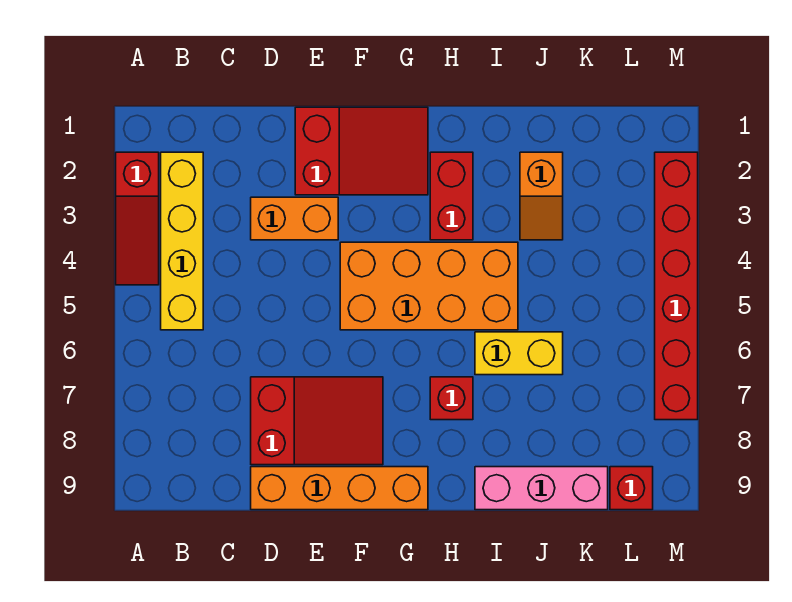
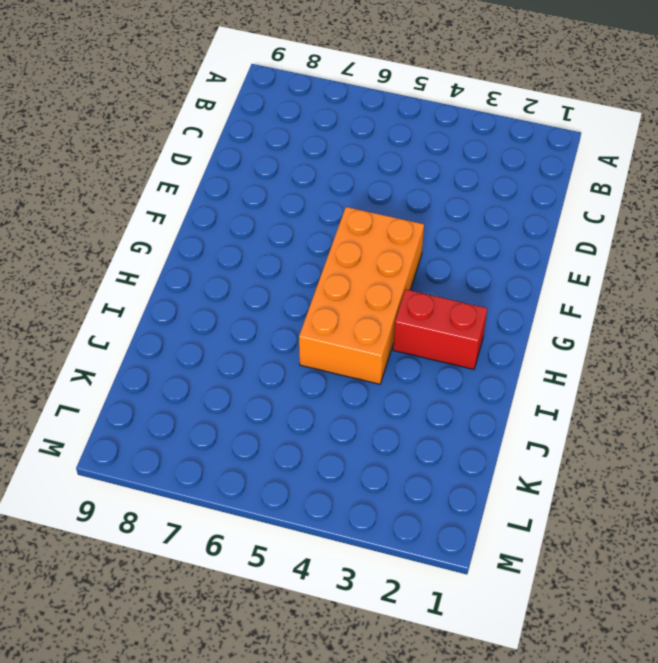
none -> red 1x3 slope [116,152,159,285]
none -> yellow 1x4 brick [161,152,203,330]
none -> orange 1x2 brick [251,197,338,240]

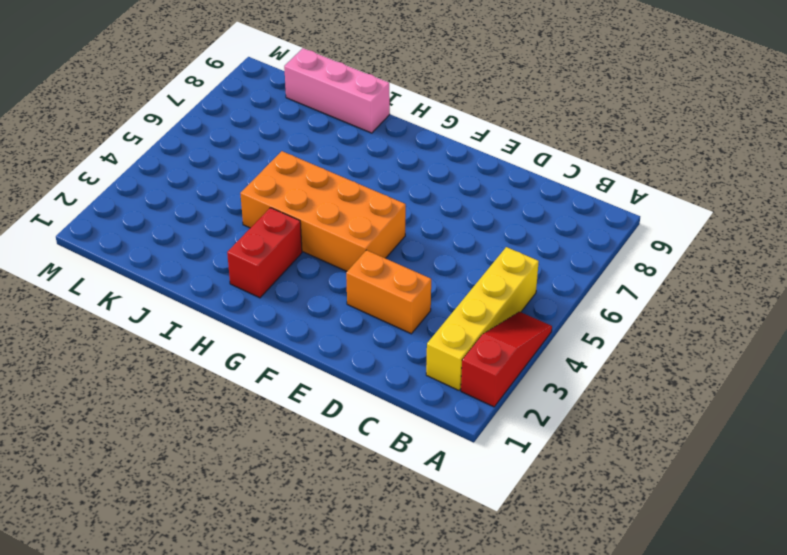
none -> red 2x3 slope [251,377,383,465]
none -> orange 1x4 brick [251,467,428,510]
none -> red 2x3 slope [295,107,428,195]

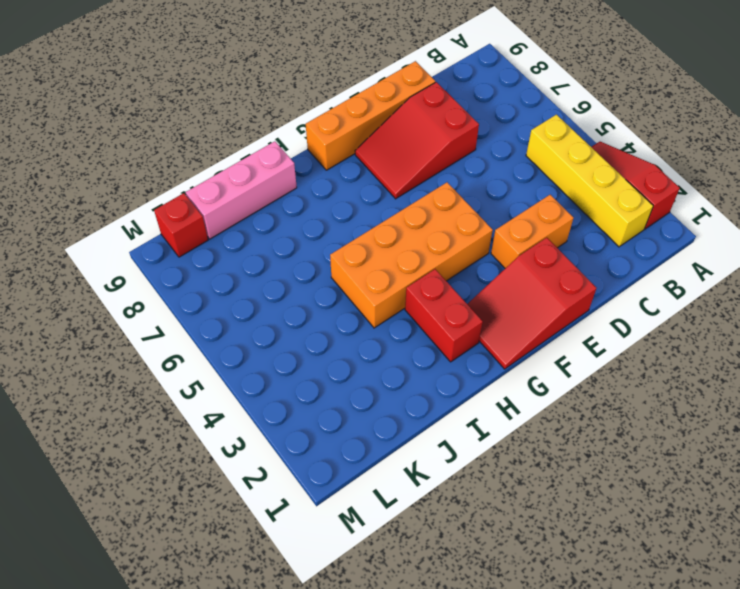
none -> red 1x1 brick [430,377,473,420]
none -> yellow 1x2 brick [475,332,563,375]
none -> orange 1x2 slope [520,152,563,240]

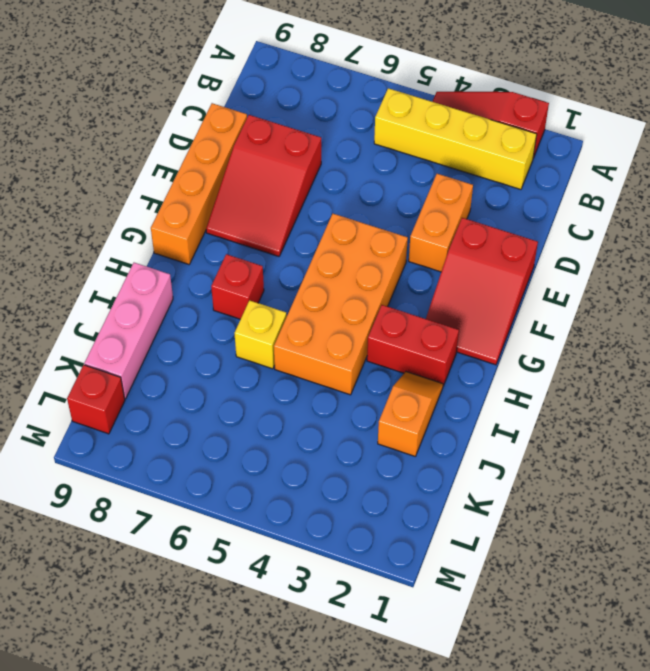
orange 1x2 slope [378,372,443,457] -> orange 1x2 slope turned to [520,152,563,240]
yellow 1x1 brick [235,300,287,369] -> yellow 1x2 brick [475,332,563,375]
none -> red 1x6 brick [655,152,698,420]

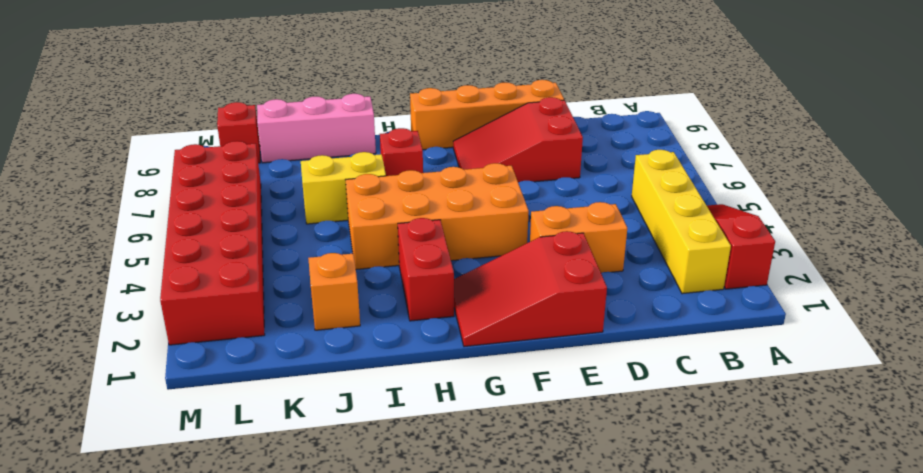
red 2x6 brick [160,141,265,345] -> red 1x6 brick [655,152,698,420]

